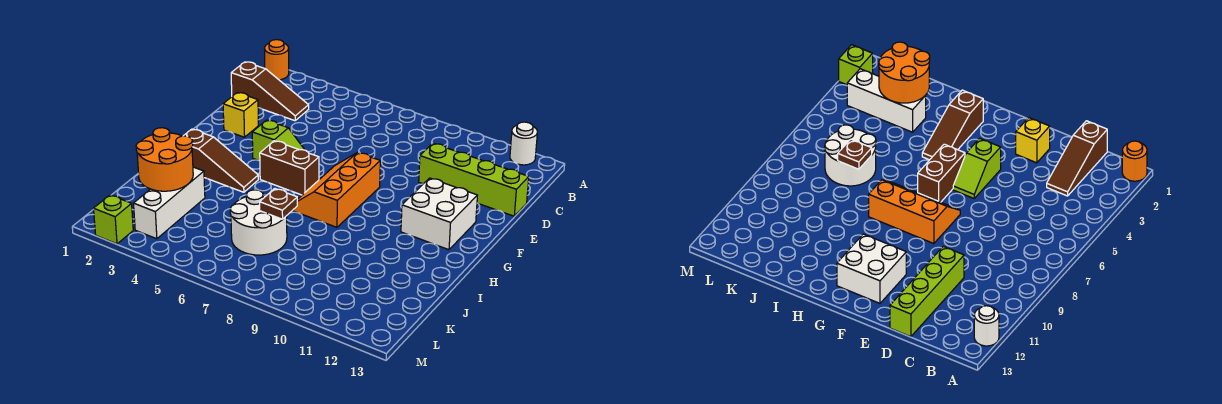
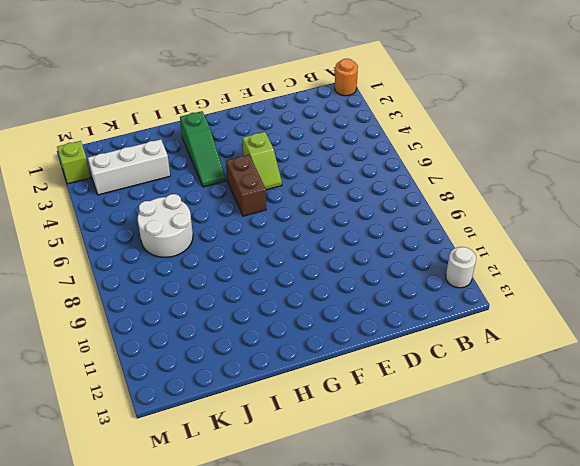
green 1x3 slope [180,111,226,187] -> brown 1x3 slope [184,129,258,192]
none -> brown 1x3 slope [231,62,309,121]
none -> lime 1x4 brick [419,143,529,216]
none -> yellow 1x1 brick [223,92,258,137]

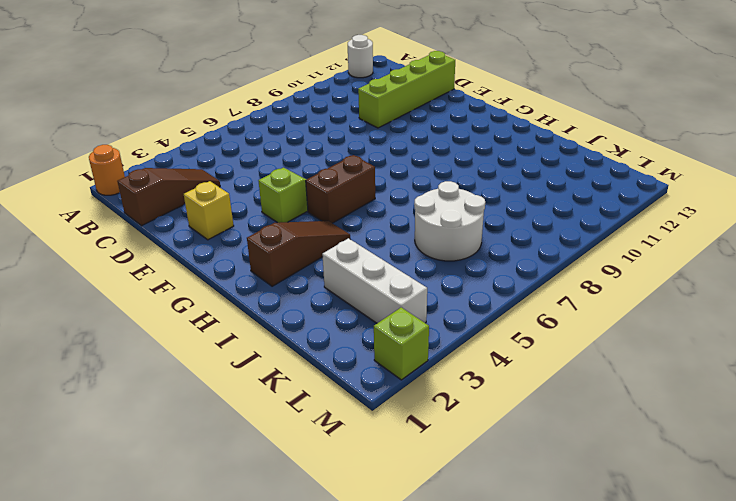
none -> orange 2x3 slope [292,152,380,227]
none -> white 2x2 brick [401,178,477,250]
none -> orange 2x2 round brick [136,128,193,191]

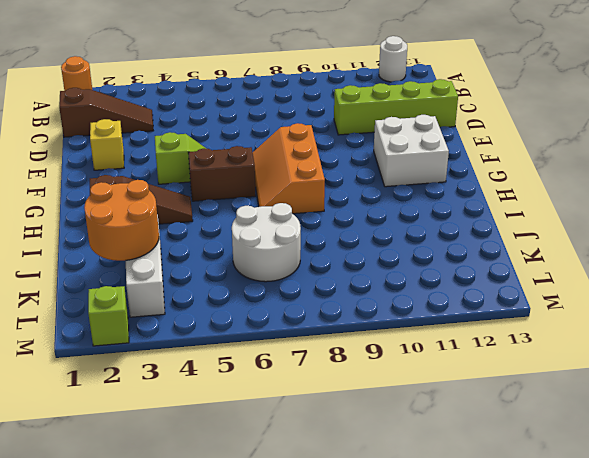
none -> brown 1x1 plate [260,189,297,219]

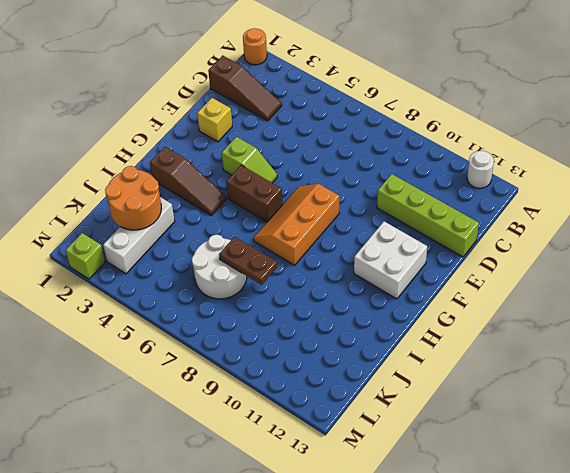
brown 1x2 plate [219,237,277,285] -> brown 1x1 plate [260,189,297,219]

